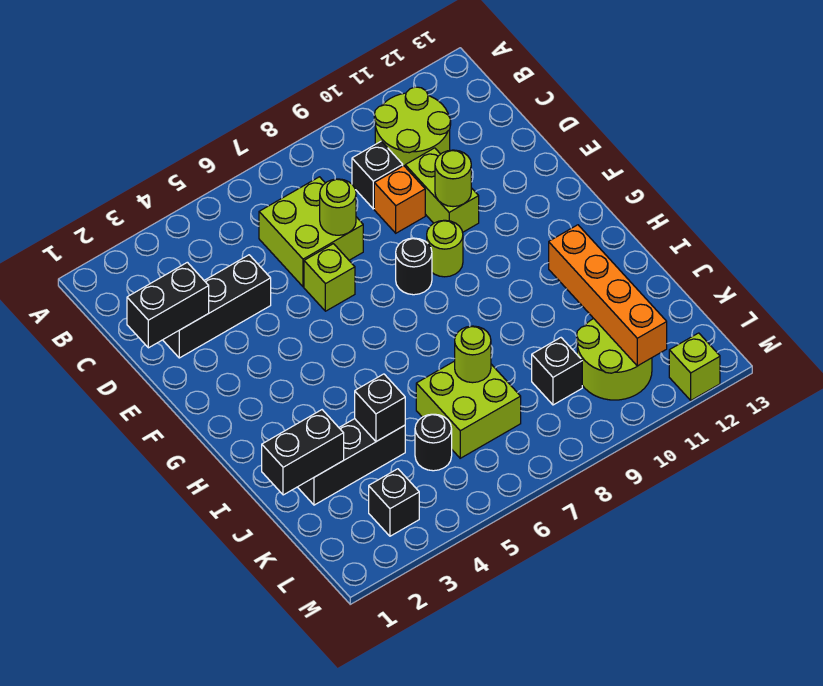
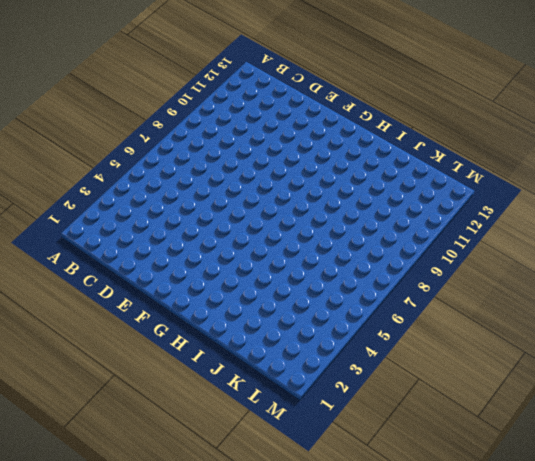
none -> lime 2x2 round brick [374,87,451,166]
none -> lime 2x2 brick [259,177,363,287]
none -> black 1x1 brick [352,141,403,209]

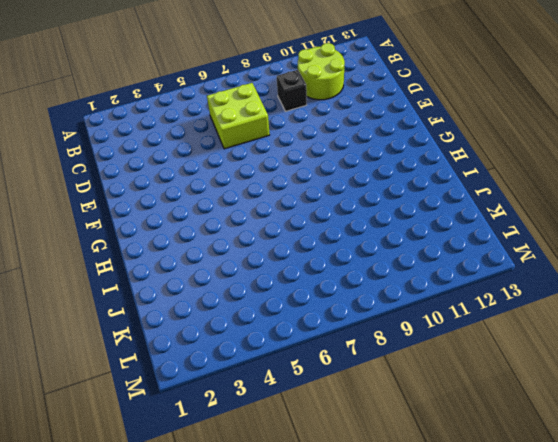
none -> black 1x3 brick [163,255,271,358]
none -> orange 1x1 brick [374,166,425,233]
none -> lime 1x2 brick [405,148,479,232]

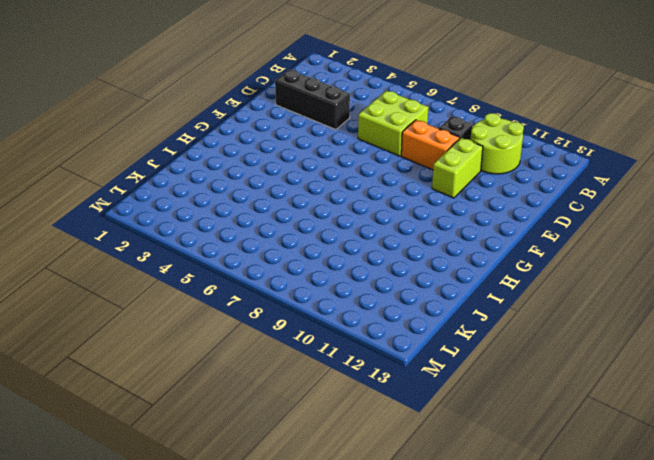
orange 1x2 brick [401,120,460,170] -> orange 1x1 brick [374,166,425,233]
none -> lime 1x1 brick [304,244,355,311]
none -> black 1x1 round brick [396,238,432,295]
none -> lime 1x1 round brick [427,220,463,277]

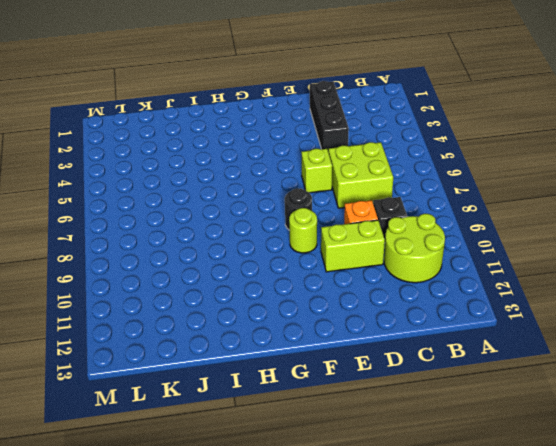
none -> black 1x3 brick [298,419,405,505]
none -> lime 2x2 brick [416,361,521,458]
none -> black 1x1 round brick [415,414,452,471]

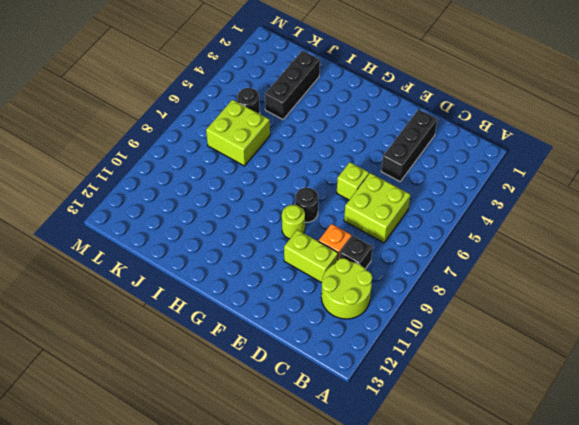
none -> black 1x1 brick [532,338,582,405]
none -> lime 2x2 round brick [577,319,652,400]
none -> black 1x1 brick [369,469,419,536]

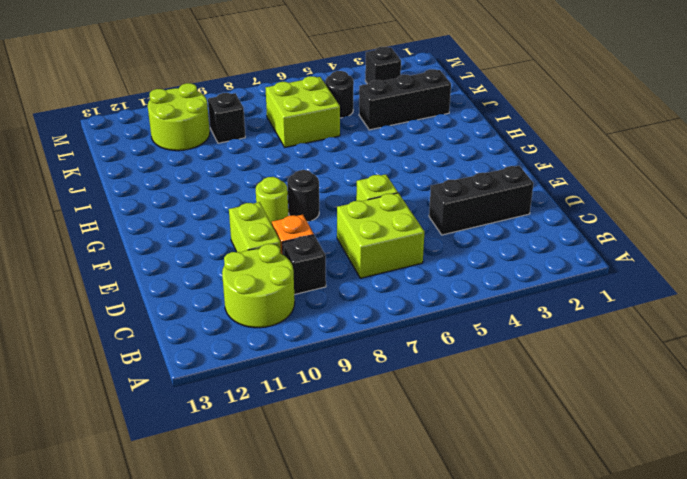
none -> lime 1x1 brick [669,333,720,400]
none -> black 1x2 brick [127,262,209,348]
none -> lime 1x1 round brick [320,179,356,235]

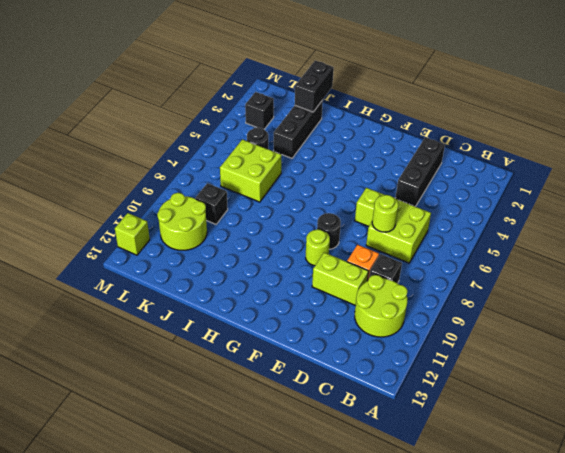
none -> black 1x2 brick [127,262,209,348]
none -> lime 1x1 round brick [435,150,471,207]
none -> orange 1x4 brick [549,225,667,366]

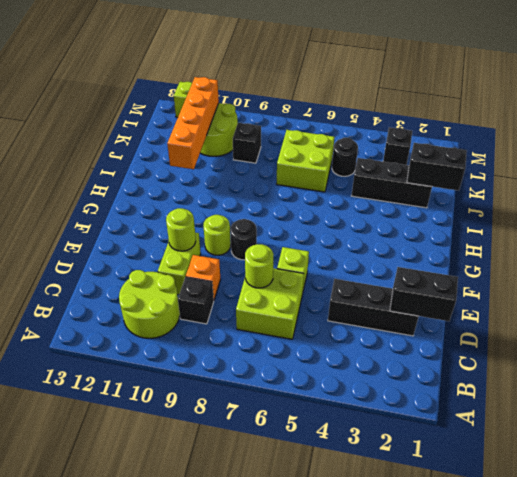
none -> black 1x1 brick [355,374,405,442]
none -> lime 1x1 round brick [455,326,491,383]

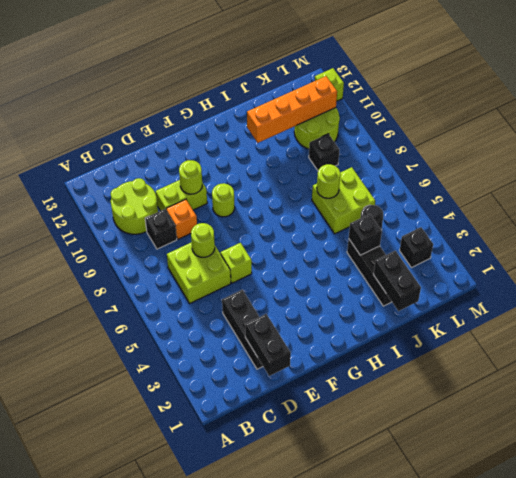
none -> black 1x1 round brick [396,238,432,295]

